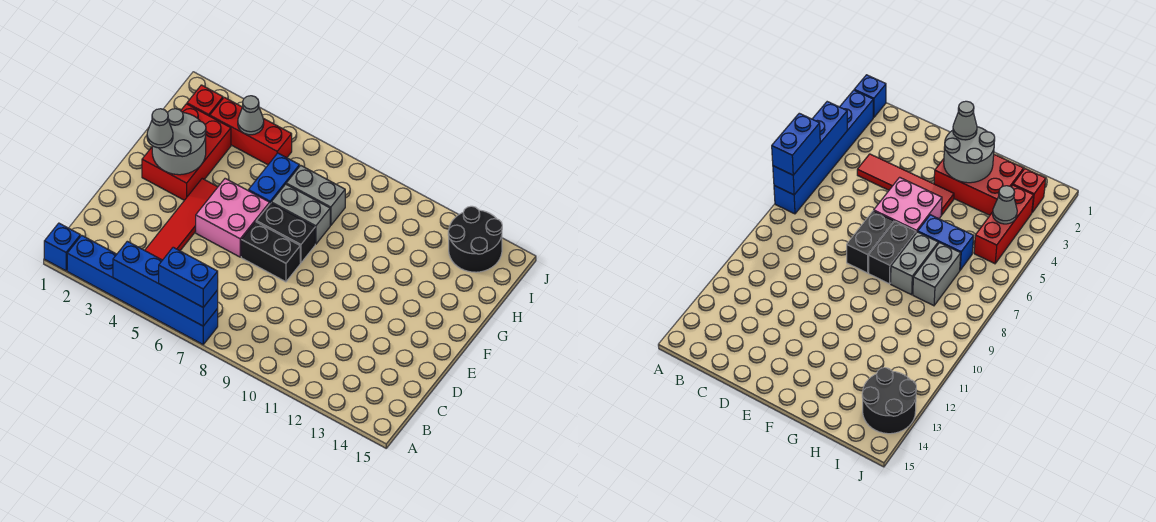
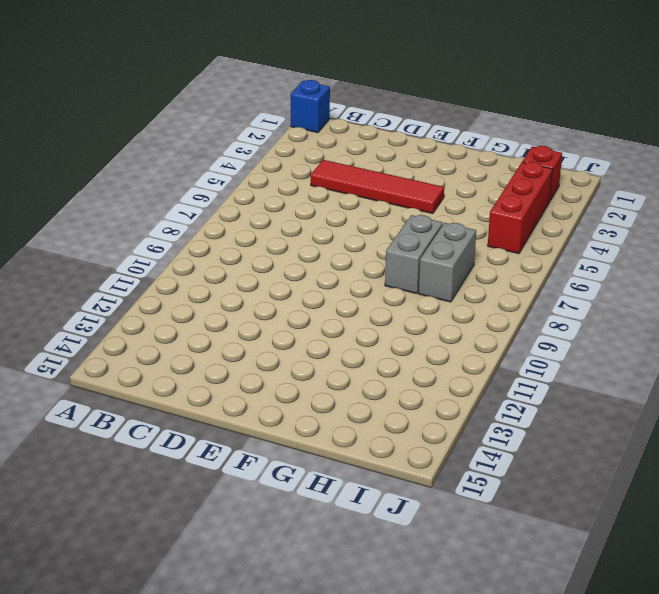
none -> blue 1x6 brick [67,235,218,344]
none -> pink 2x2 brick [196,179,270,257]
none -> black 1x2 brick [241,222,300,282]

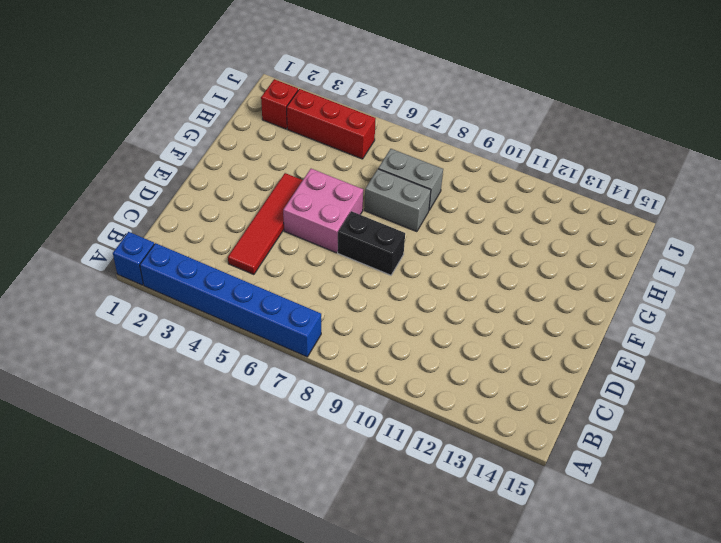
none -> red 2x3 brick [142,104,231,200]
none -> black 1x2 brick [256,203,315,263]
none -> blue 1x2 brick [249,153,299,203]

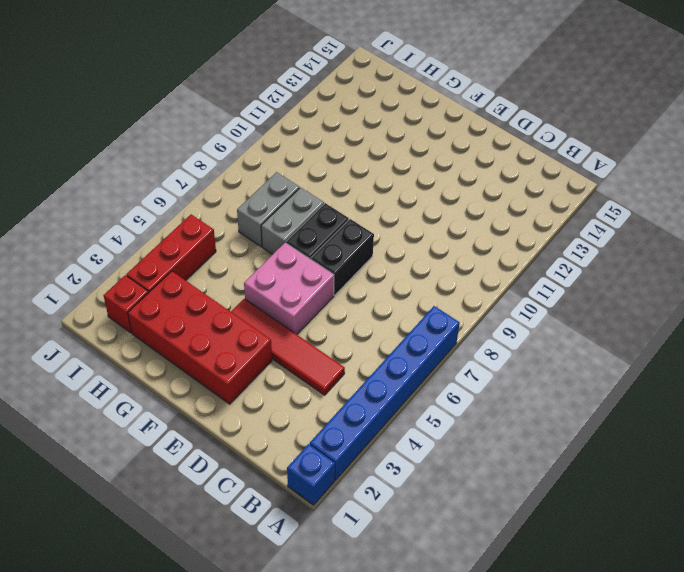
red 2x4 brick [128,271,272,404] -> red 2x3 brick [142,104,231,200]
none -> blue 1x2 brick [249,153,299,203]
none -> black 2x2 round brick [448,206,502,272]
none -> blue 1x4 brick [113,241,218,326]

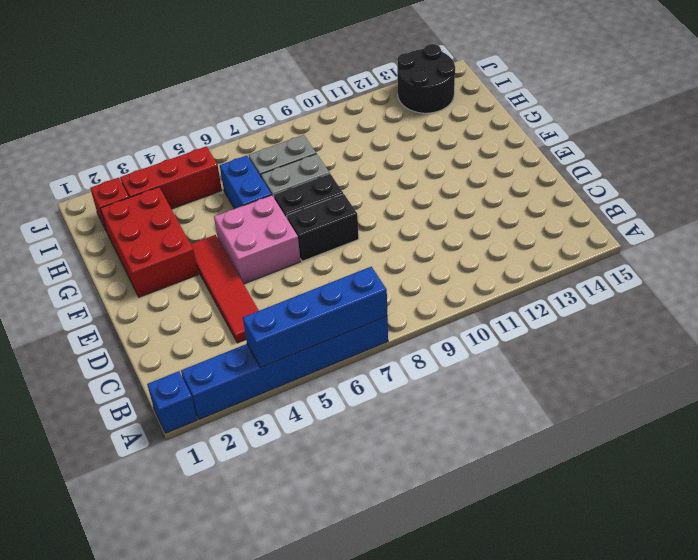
none -> grey 2x2 round brick [152,109,206,175]
none -> grey 1x1 cone [238,96,264,135]
none -> blue 1x2 brick [159,247,218,307]

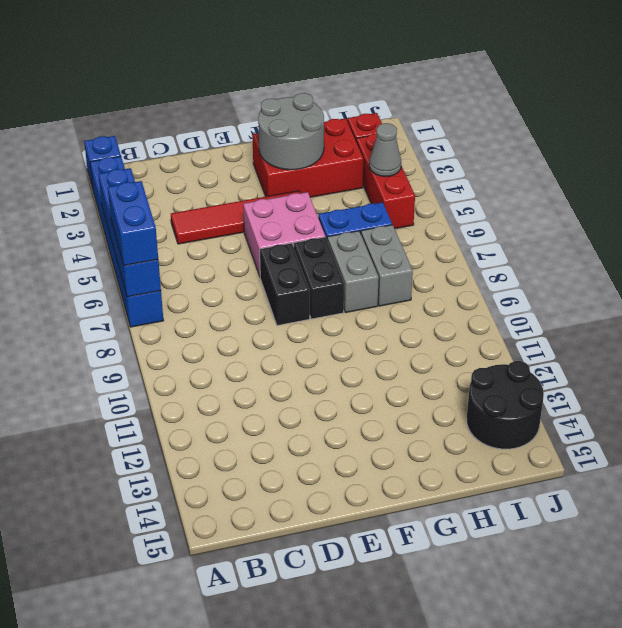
none -> grey 1x1 cone [147,109,173,148]

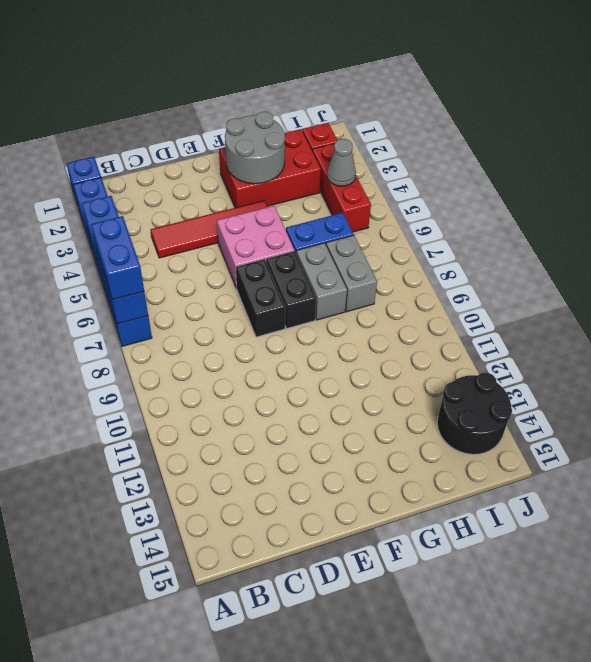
none -> grey 1x1 cone [147,109,173,148]

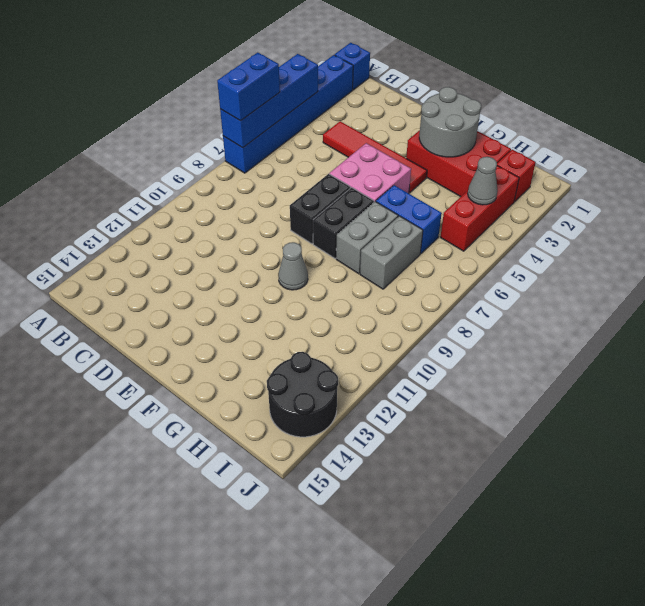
grey 1x1 cone [278,242,308,290] -> grey 1x1 cone moved to [147,109,173,148]

